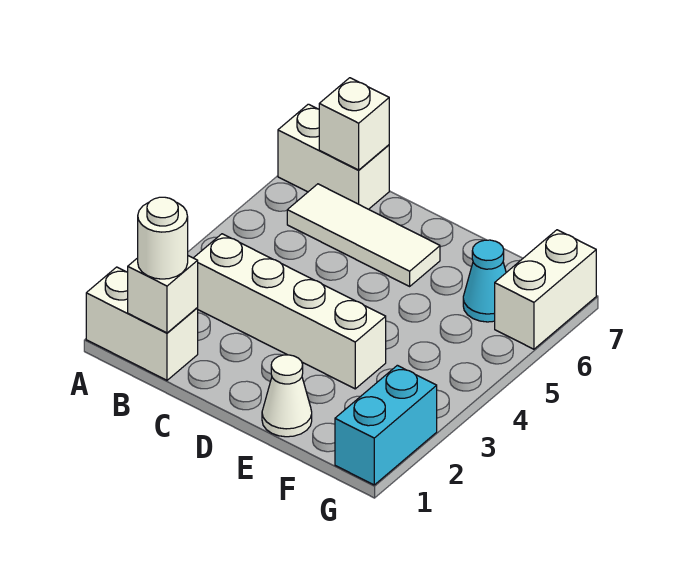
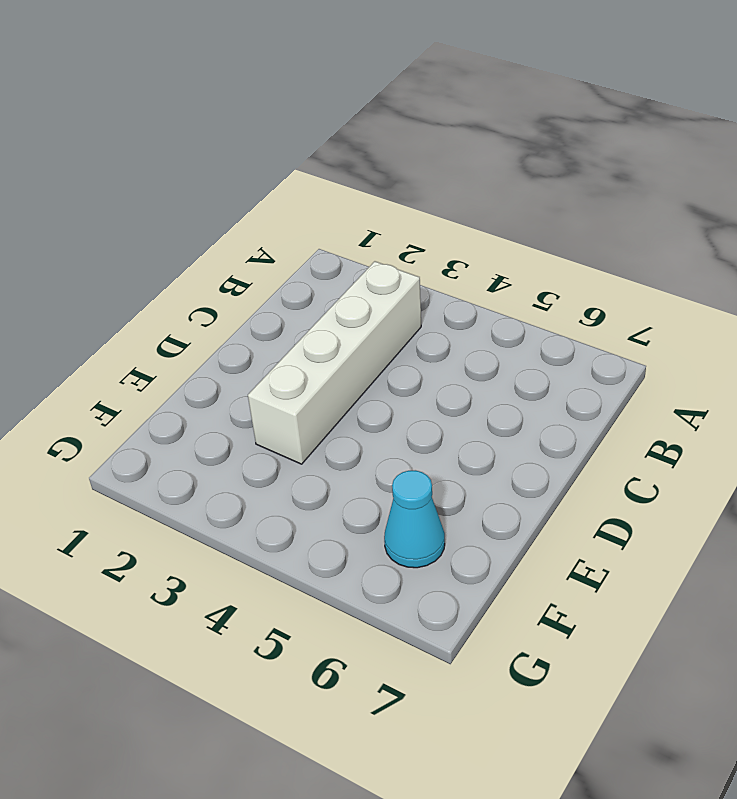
none -> white 1x2 brick [86,267,198,380]
none -> white 1x2 brick [278,104,389,209]

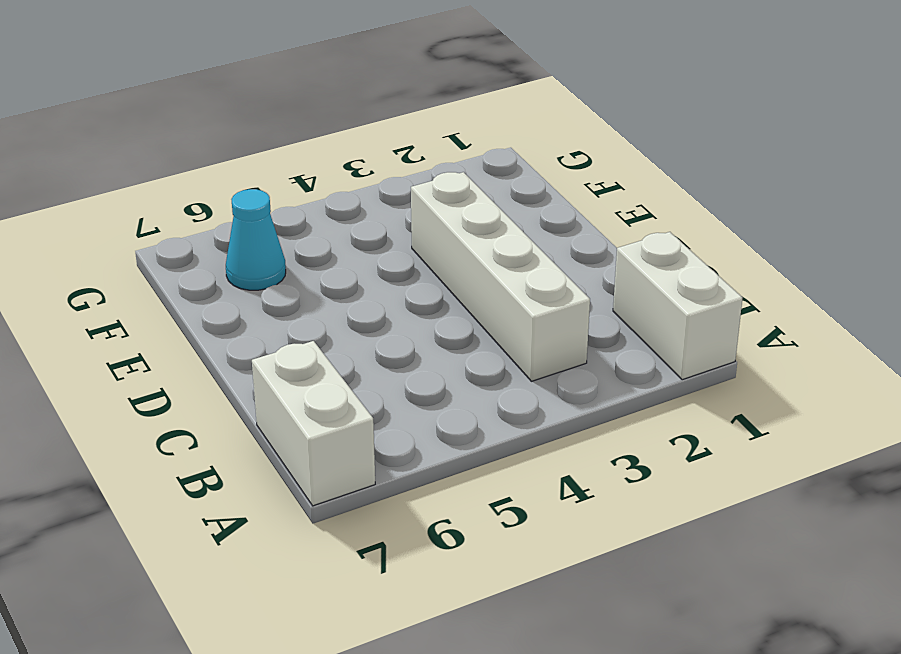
none -> white 1x3 tile [287,184,440,286]
none -> white 1x1 cone [262,355,312,437]

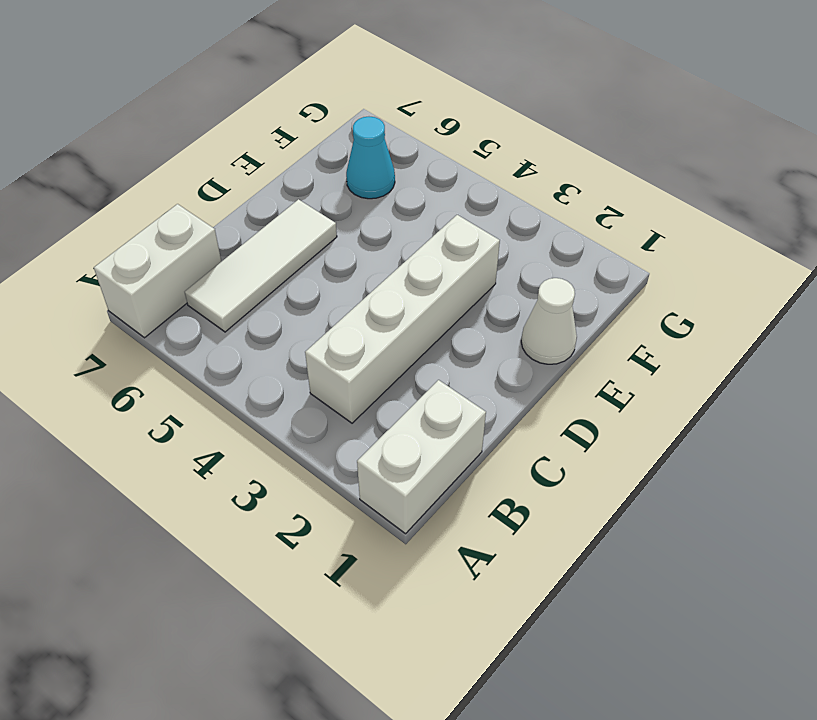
none -> cyan 1x2 brick [335,365,437,485]
none -> white 1x2 brick [495,230,596,349]

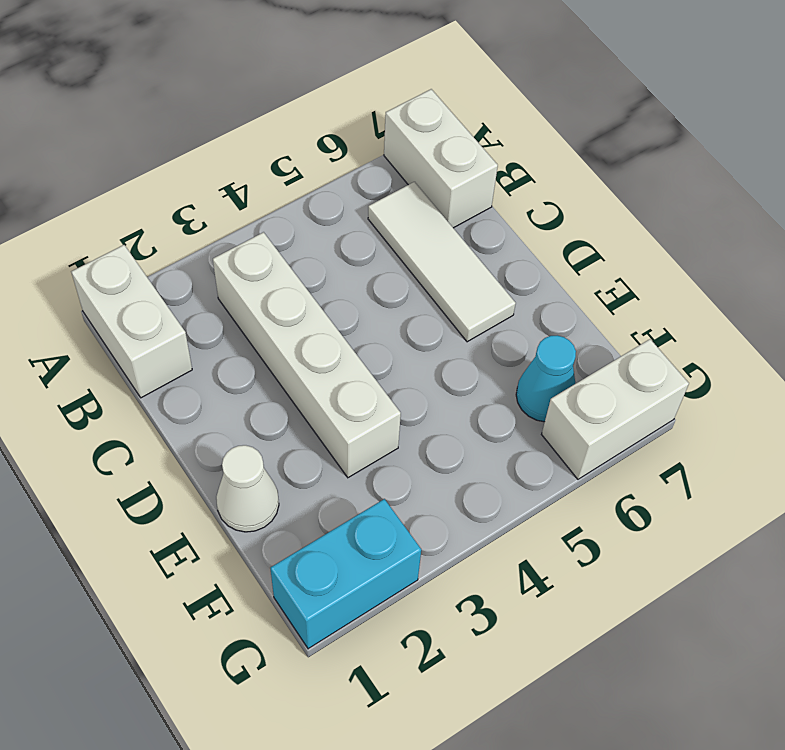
none -> white 1x1 brick [128,256,198,333]
none -> white 1x1 brick [319,78,389,170]

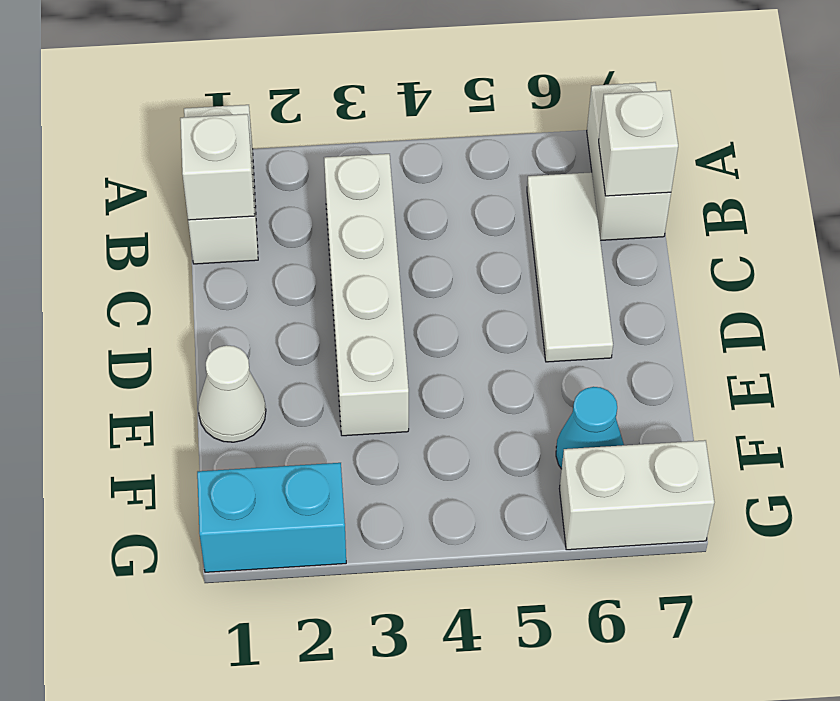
none -> white 1x1 round brick [138,197,188,279]

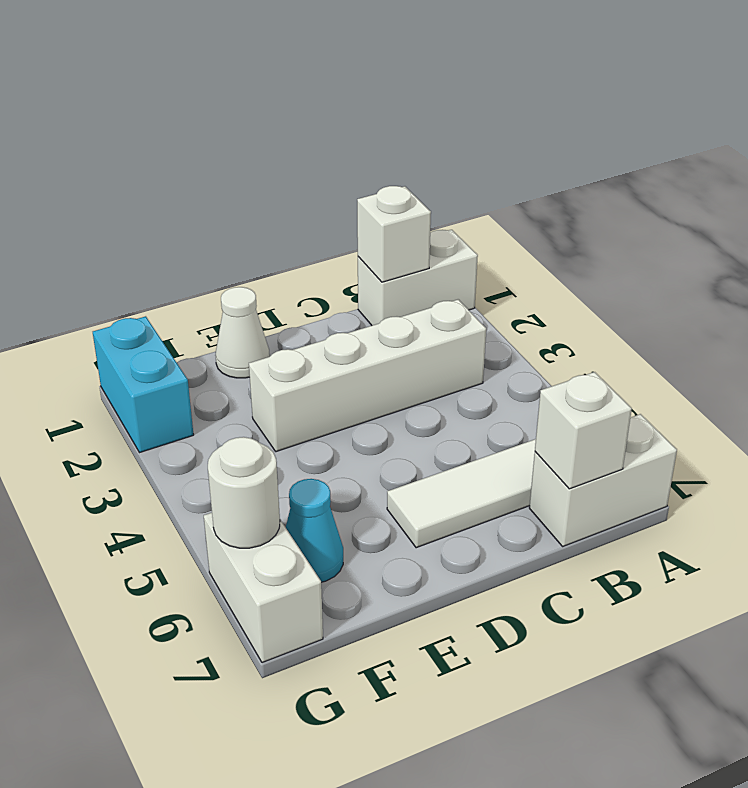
white 1x1 round brick [208,437,280,548] -> white 1x1 round brick moved to [138,197,188,279]

